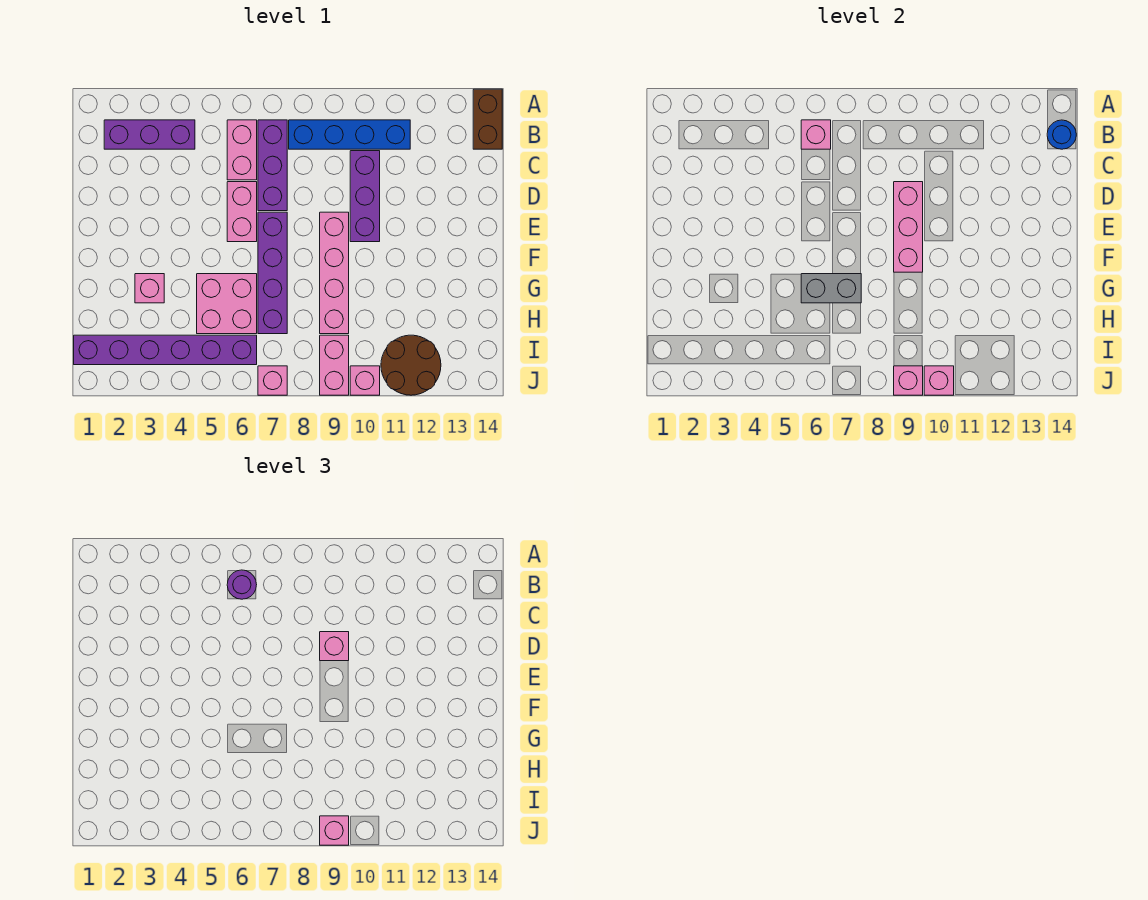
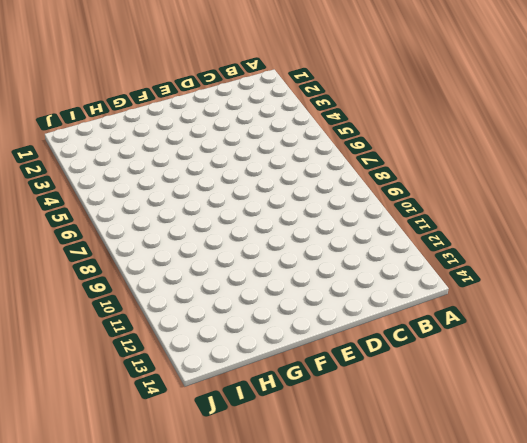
none -> brown 1x2 brick [473,89,502,149]
none -> purple 1x3 brick [104,120,195,149]
none -> pink 1x2 brick [227,120,257,180]

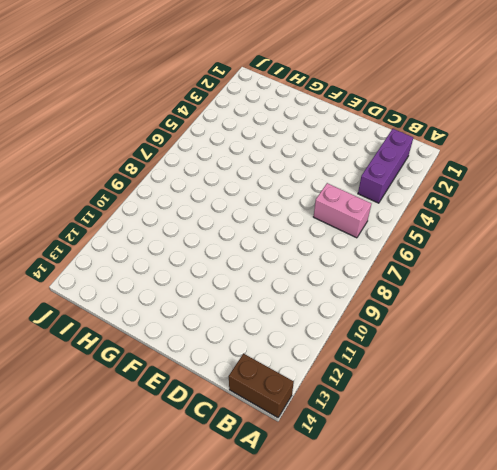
none -> purple 1x3 brick [258,120,287,211]
none -> blue 1x4 brick [289,120,410,149]
none -> purple 1x3 brick [350,151,380,242]

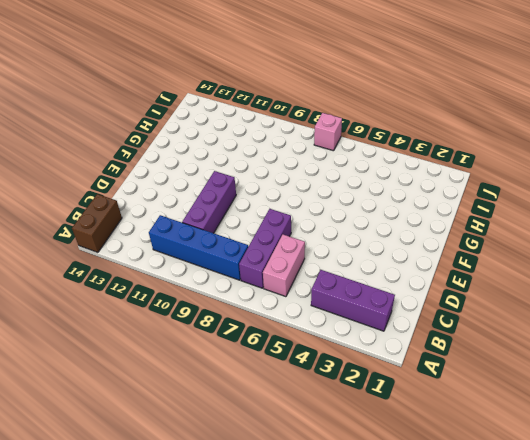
none -> pink 1x2 brick [227,182,257,242]
none -> purple 1x4 brick [258,212,287,334]
none -> pink 1x4 brick [320,212,349,334]

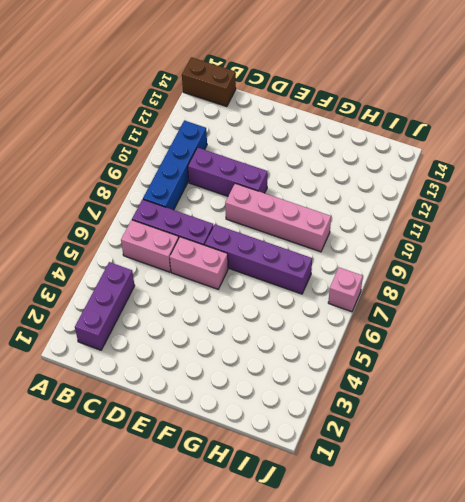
none -> pink 1x1 brick [135,274,164,303]
none -> pink 2x2 brick [197,274,257,334]
none -> purple 1x6 brick [74,335,257,365]

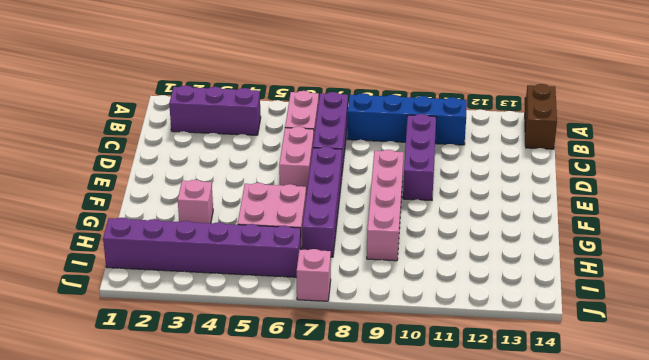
none -> pink 1x2 brick [320,335,349,395]
none -> brown 2x2 round brick [381,335,441,395]
none -> pink 1x1 brick [350,366,380,395]

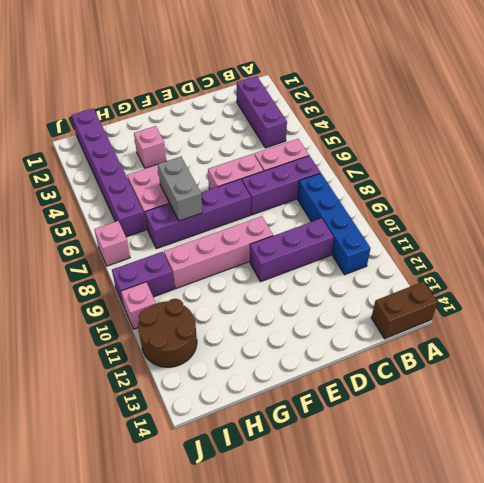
purple 1x2 brick [112,252,174,306] -> pink 1x2 brick [320,335,349,395]
none -> pink 1x1 brick [801,120,831,149]
none -> blue 1x1 round brick [1047,120,1076,149]
none -> pink 1x3 brick [894,182,923,272]

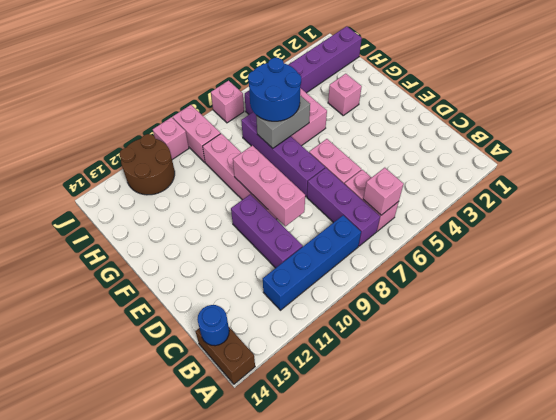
blue 2x2 round brick [248,58,301,121] -> none
none -> purple 1x3 brick [104,120,195,149]
none -> pink 1x1 brick [894,366,923,395]
none -> pink 1x1 brick [924,366,954,395]

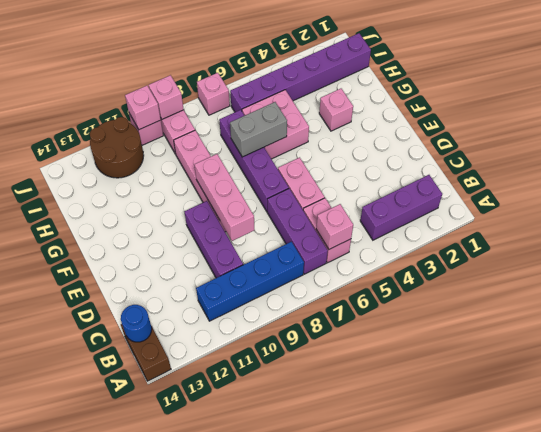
none -> purple 1x1 round brick [227,570,257,599]
none -> pink 1x1 brick [320,632,349,661]
none -> pink 1x1 brick [320,816,349,845]

